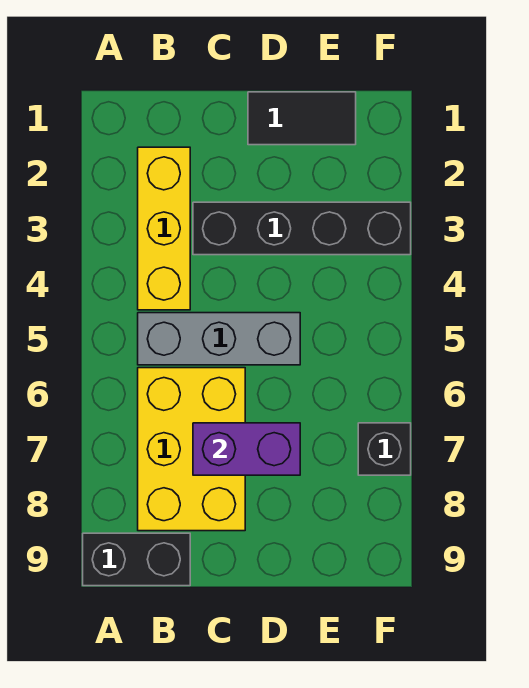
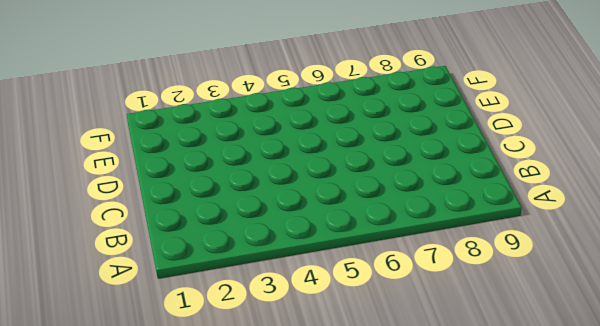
none -> black 1x2 brick [83,533,190,586]
none -> yellow 1x3 brick [138,147,190,310]

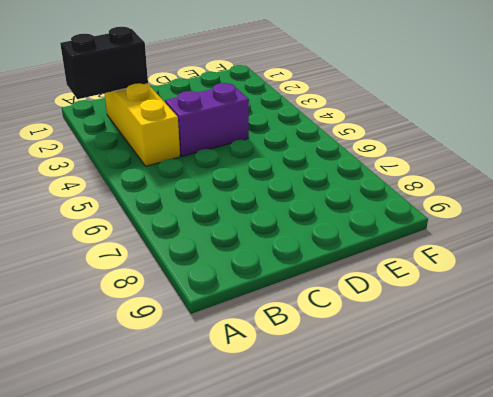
black 1x2 brick [60,27,148,99] -> black 1x2 brick moved to [83,533,190,586]
purple 1x2 brick [165,83,249,156] -> purple 1x2 brick moved to [193,423,300,475]
none -> grey 1x3 brick [138,313,300,365]
none -> yellow 2x3 brick [138,368,245,531]

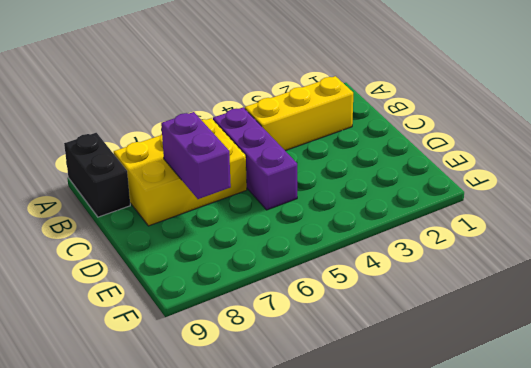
purple 1x3 brick [213,107,297,210] -> grey 1x3 brick [138,313,300,365]
none -> black 1x4 brick [193,202,411,255]
none -> black 1x2 tile [248,92,356,145]

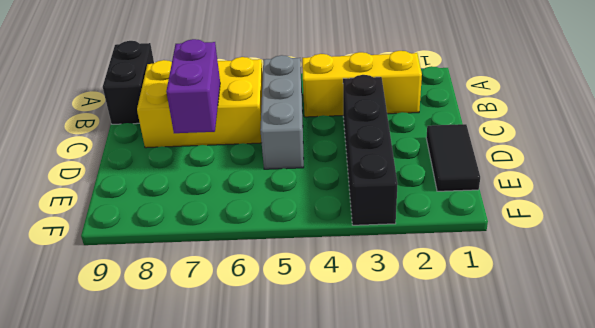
none -> black 1x1 brick [358,423,411,475]

